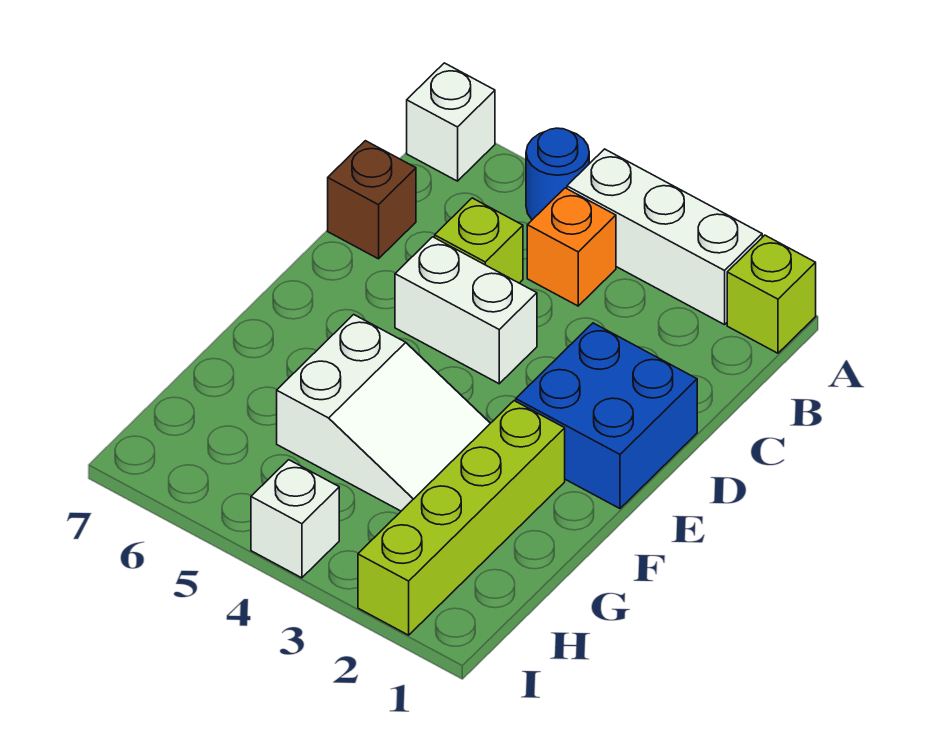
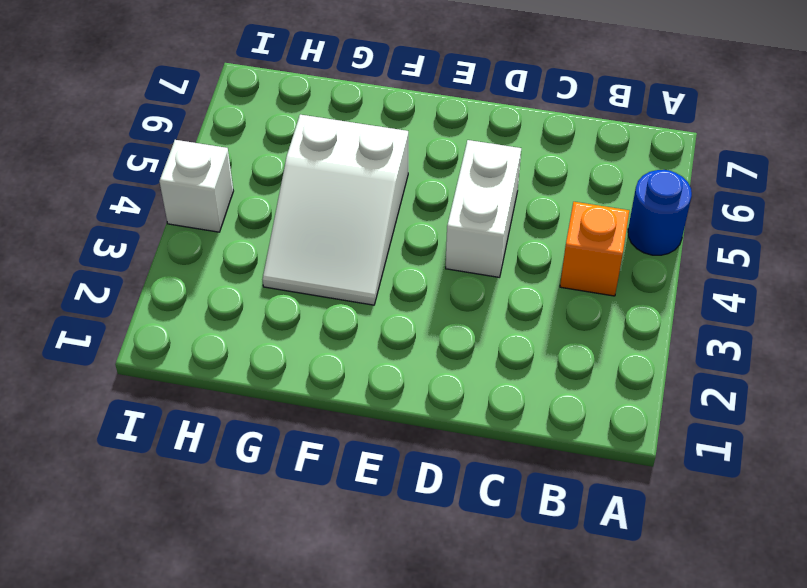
none -> lime 1x1 brick [727,235,816,353]
none -> white 1x3 brick [567,149,762,325]
none -> white 1x1 brick [407,63,495,181]

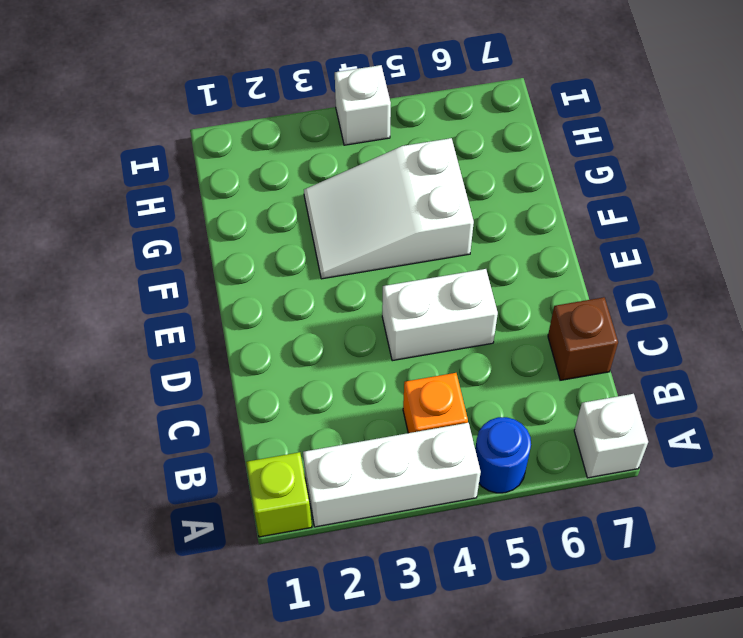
none -> lime 1x1 brick [435,198,523,283]
none -> blue 2x2 brick [516,323,697,509]
none -> lime 1x4 brick [358,401,565,635]

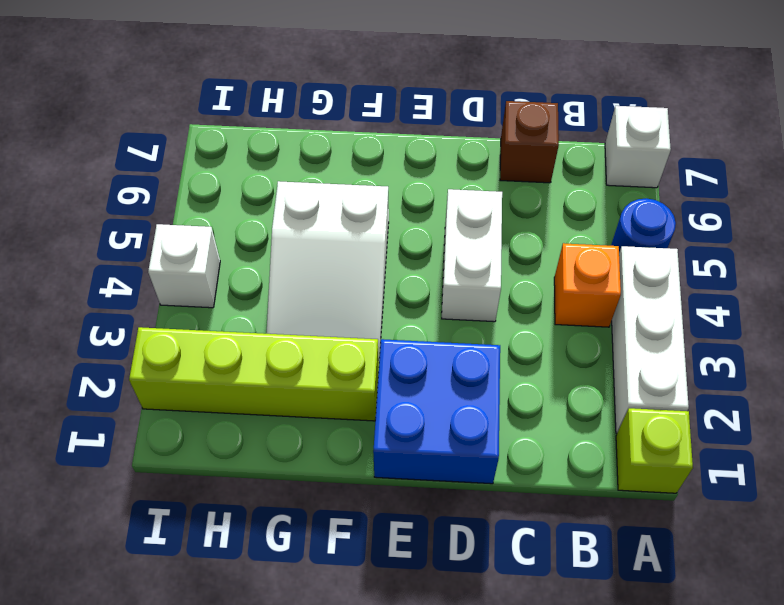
none -> lime 1x1 brick [435,198,523,283]

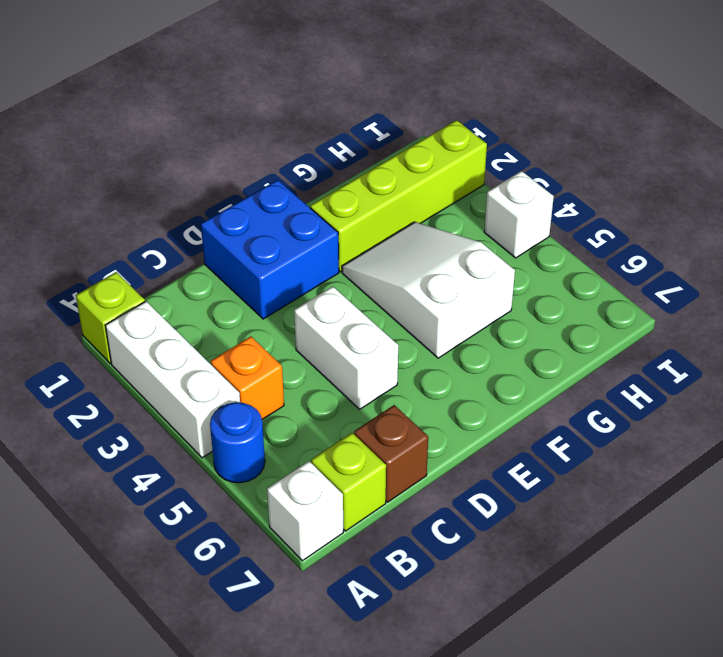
lime 1x1 brick [311,433,386,531] -> lime 1x1 brick moved to [435,198,523,283]

